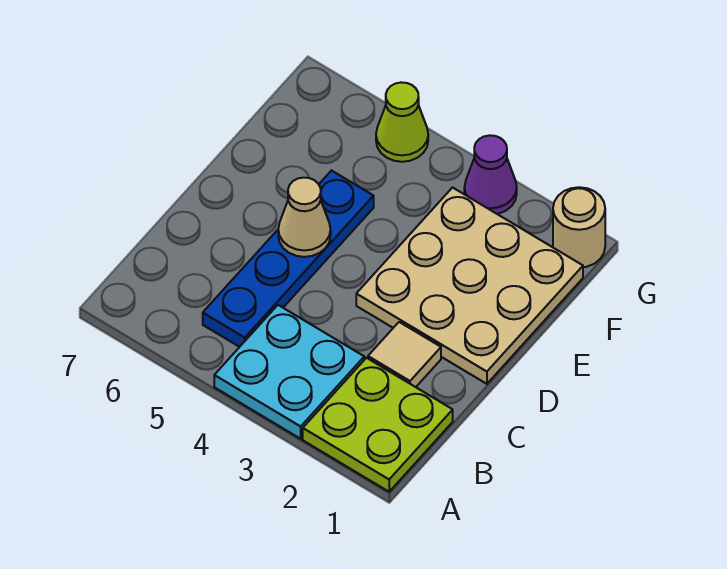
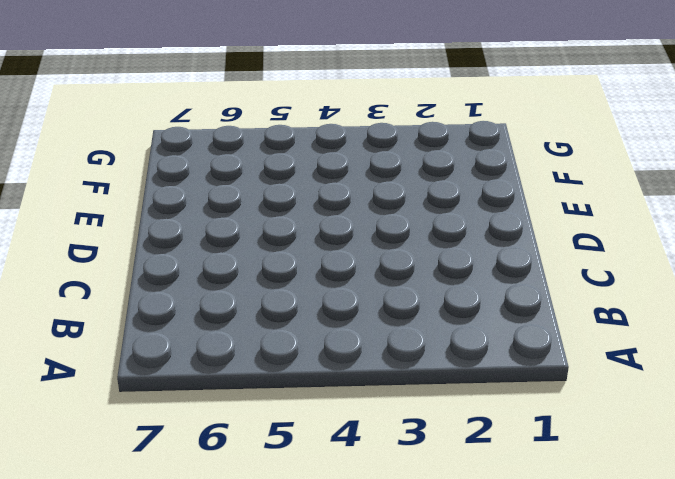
none -> lime 2x2 plate [303,358,453,492]
none -> cyan 2x2 plate [214,305,364,439]

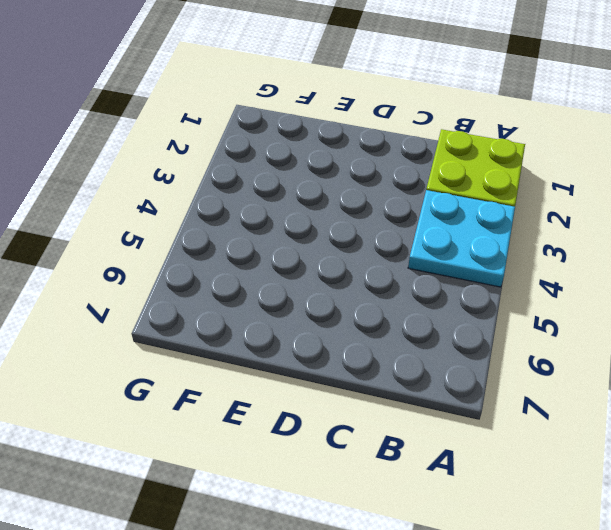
none -> blue 1x4 plate [203,171,374,347]
none -> tan 1x1 tile [368,322,441,387]

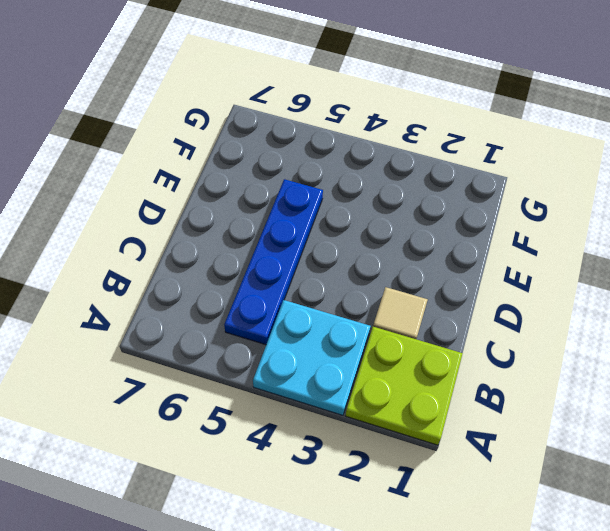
none -> tan 3x3 plate [356,188,583,384]
none -> tan 1x1 round brick [553,187,605,267]

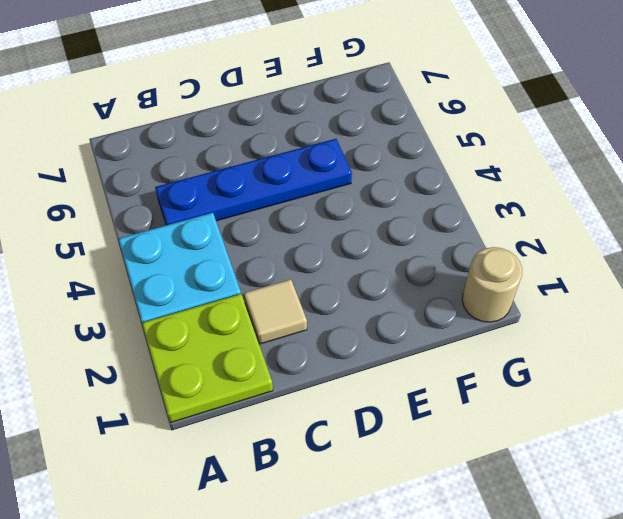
none -> tan 3x3 plate [356,188,583,384]
none -> purple 1x1 cone [464,135,517,214]

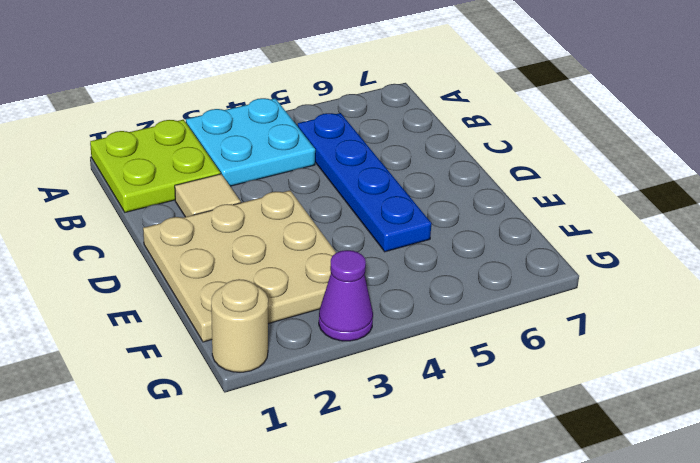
none -> lime 1x1 cone [376,82,428,162]
none -> tan 1x1 cone [278,178,331,257]

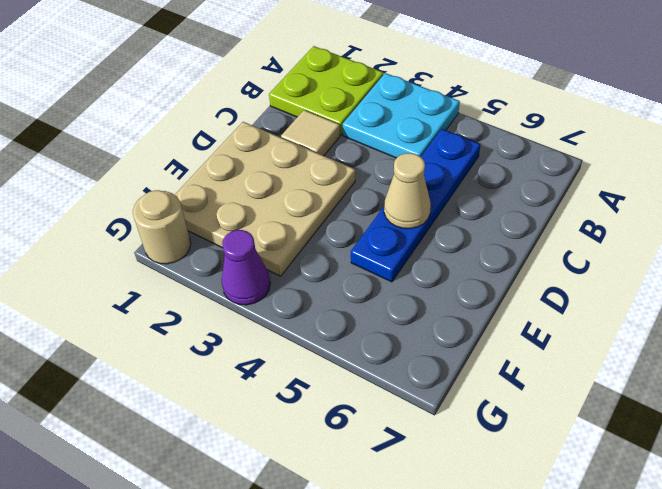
none -> lime 1x1 cone [376,82,428,162]

